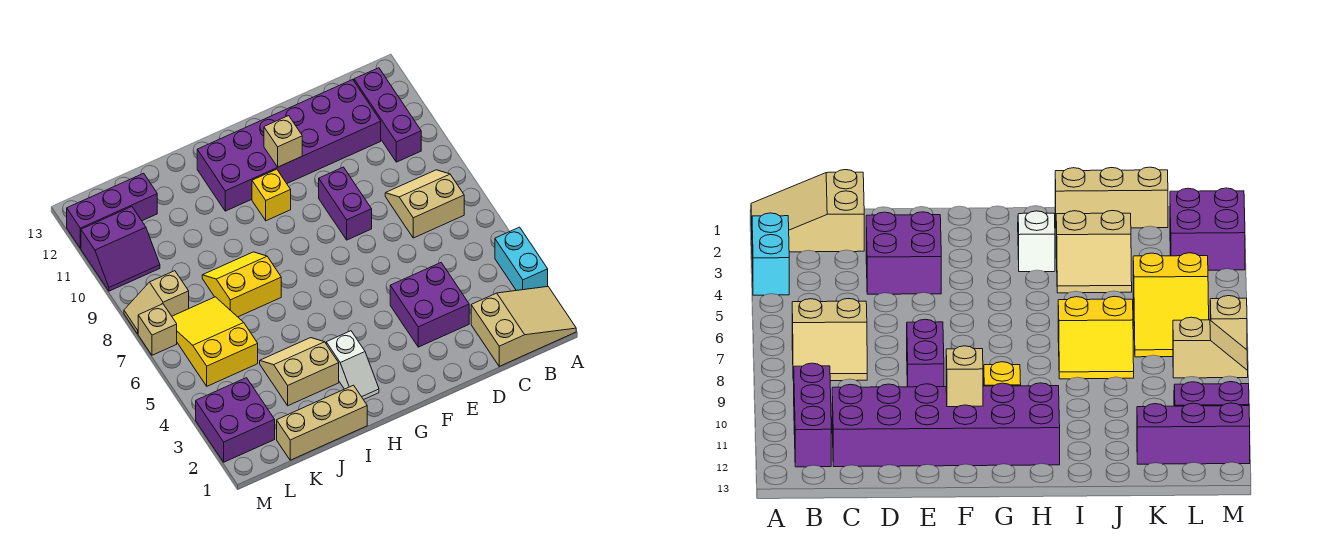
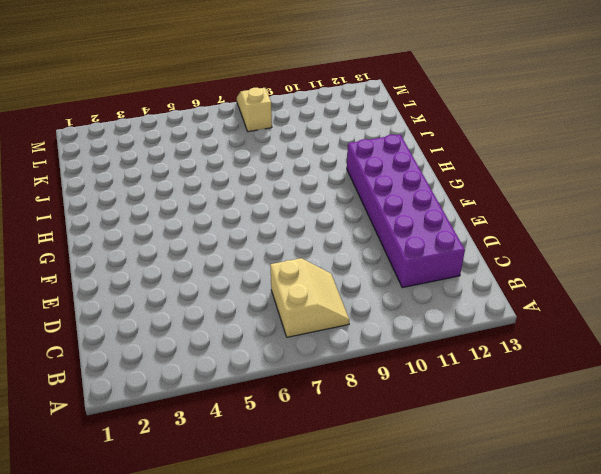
none -> tan 2x3 slope [471,287,576,366]
none -> cyan 1x2 brick [495,227,548,291]
none -> purple 1x3 brick [354,68,421,162]

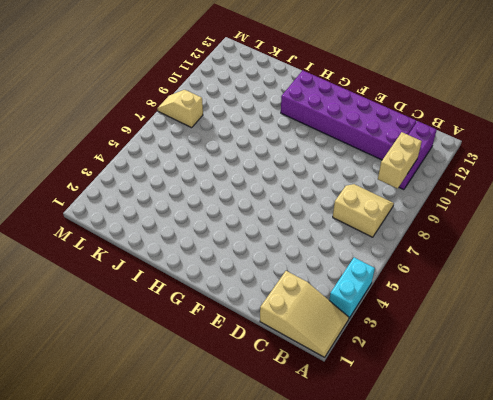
tan 1x2 brick [378,132,422,189] -> none
none -> purple 2x2 brick [390,263,469,347]
none -> purple 1x2 brick [319,167,372,240]
none -> yellow 1x1 brick [252,169,291,221]

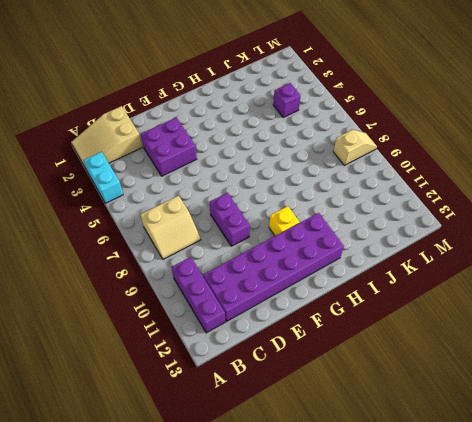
purple 1x1 brick [273,83,301,117] -> none
none -> white 1x2 slope [326,331,379,400]
none -> tan 1x3 brick [277,385,367,460]
none -> tan 2x2 slope [260,338,339,406]

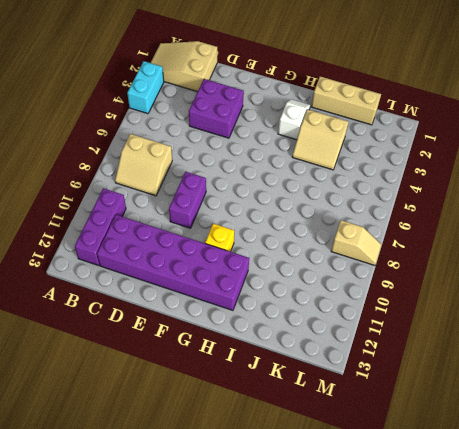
none -> yellow 2x2 slope [202,252,281,317]
none -> yellow 2x3 slope [172,297,258,386]
none -> purple 1x3 brick [67,173,157,248]

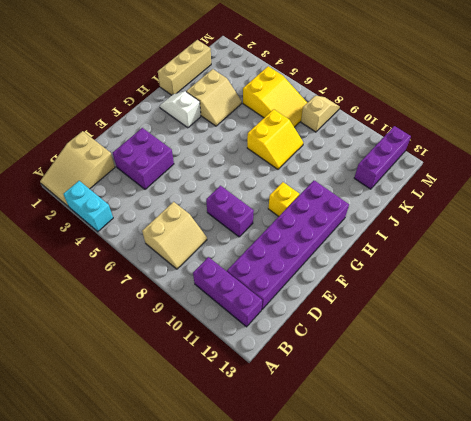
none -> purple 2x2 brick [196,378,275,462]
none -> purple 2x2 slope [81,207,160,291]
none -> tan 1x1 brick [138,304,177,355]

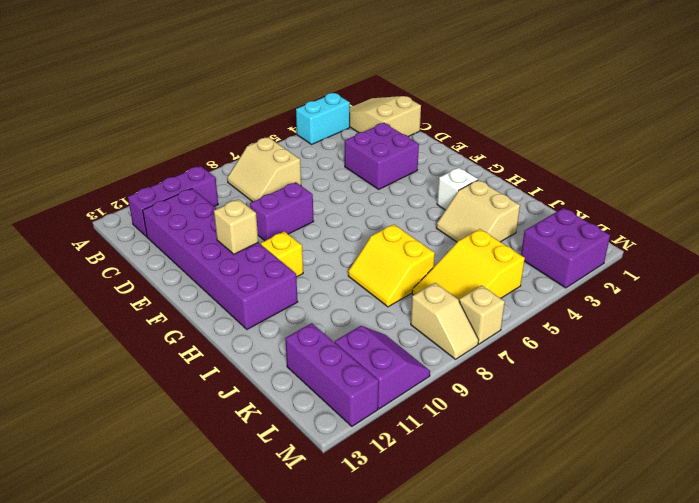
none -> tan 1x3 brick [277,385,367,460]

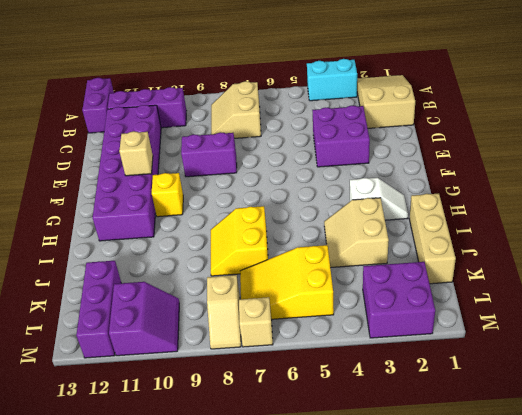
purple 1x2 brick [82,78,114,133] -> none

